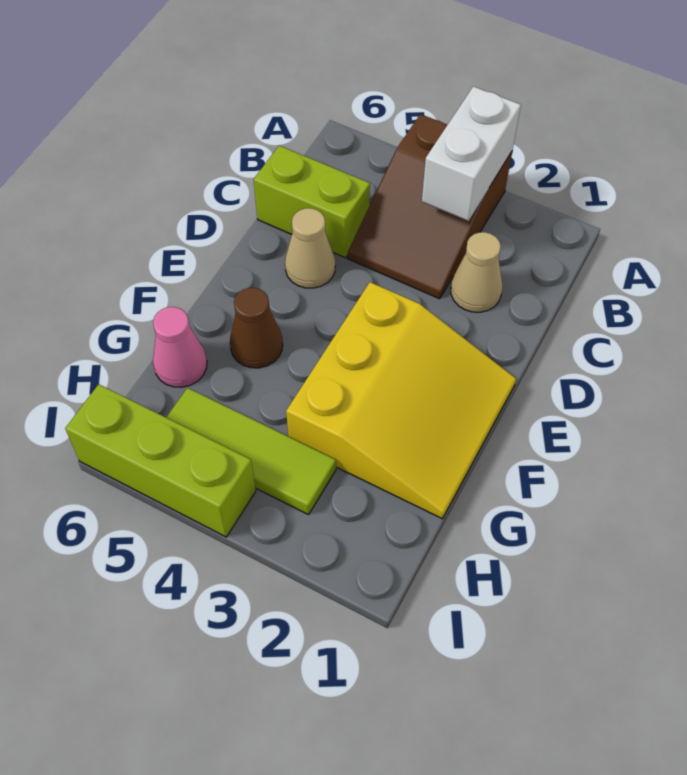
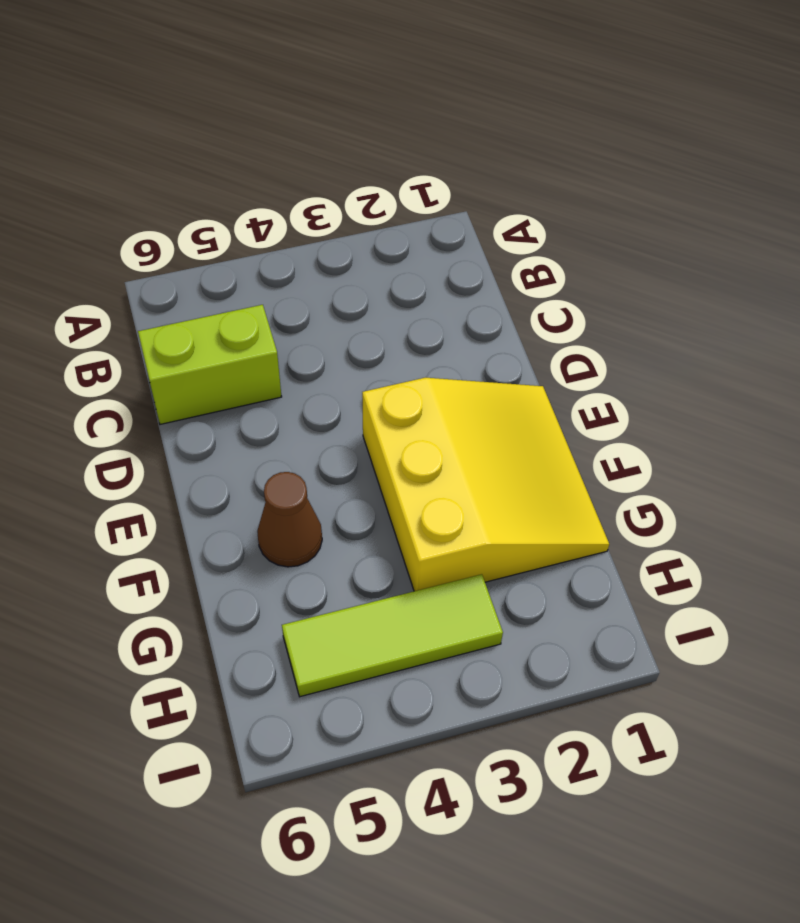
none -> brown 2x3 slope [348,114,512,299]
none -> tan 1x1 cone [451,232,503,312]

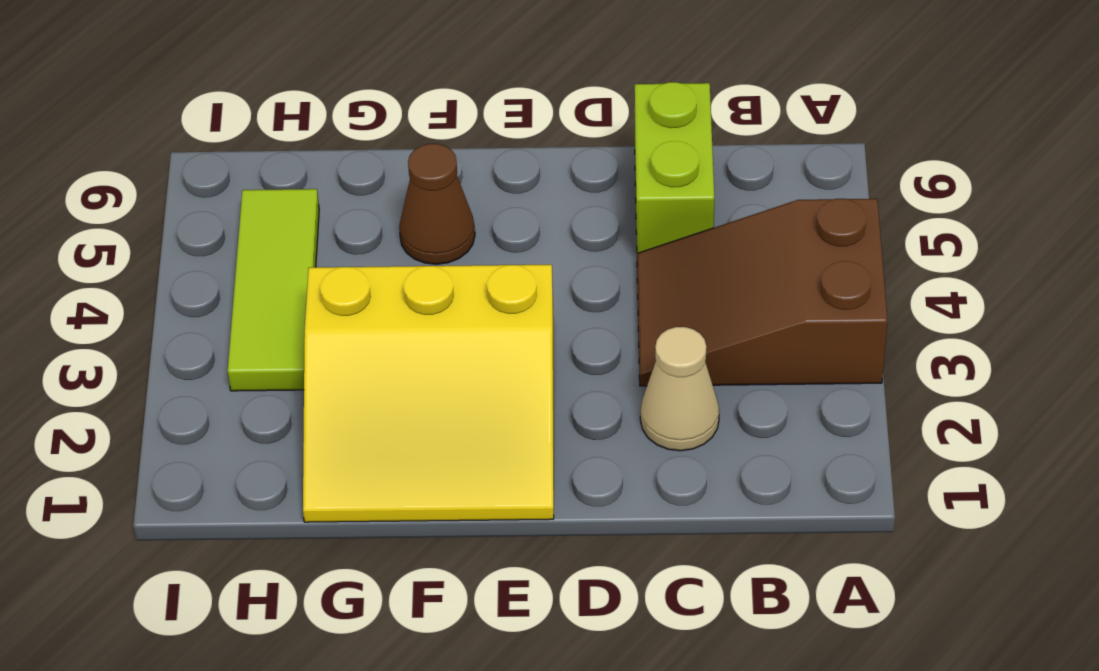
none -> tan 1x1 cone [285,208,335,288]
none -> pink 1x1 cone [153,307,207,387]

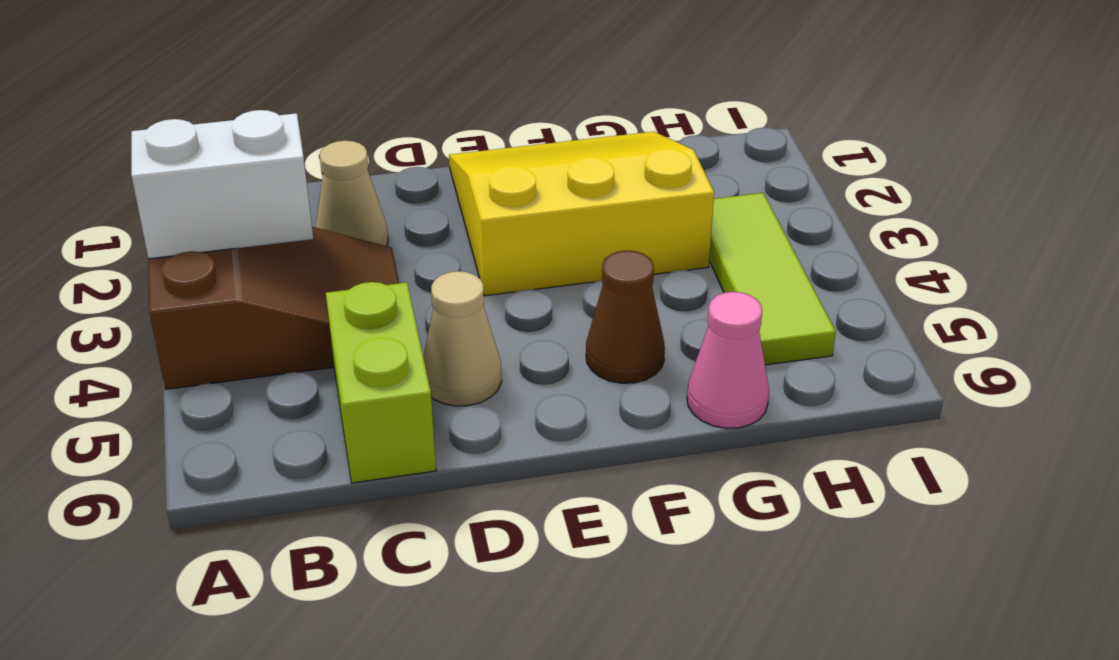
none -> lime 1x3 brick [65,384,256,537]

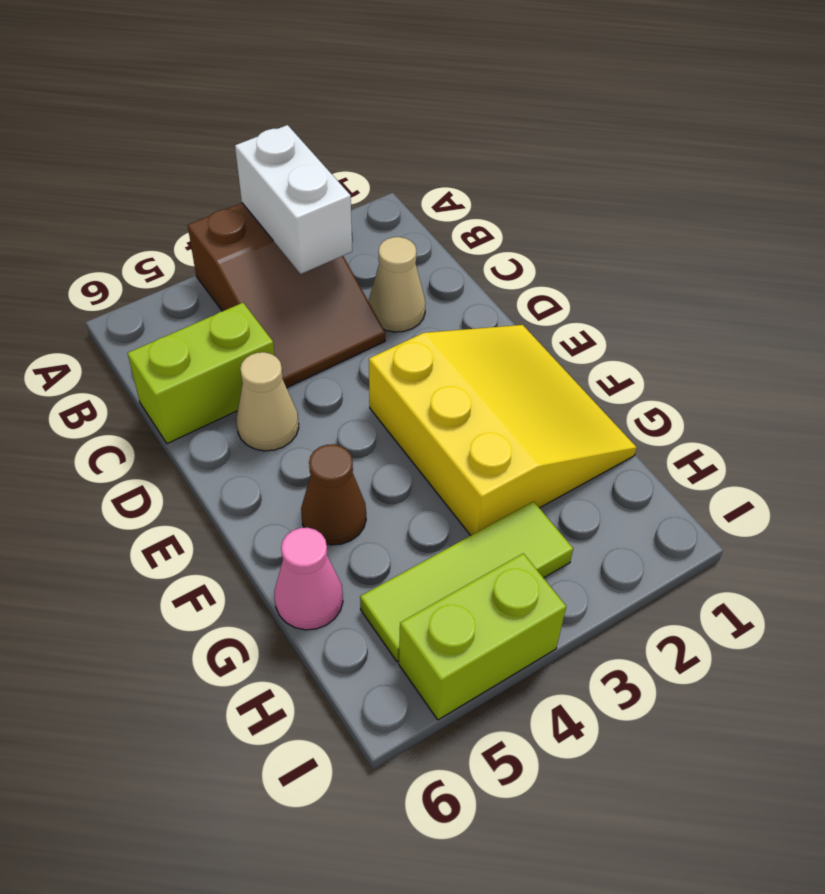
lime 1x2 brick [399,553,566,720] -> lime 1x3 brick [65,384,256,537]

